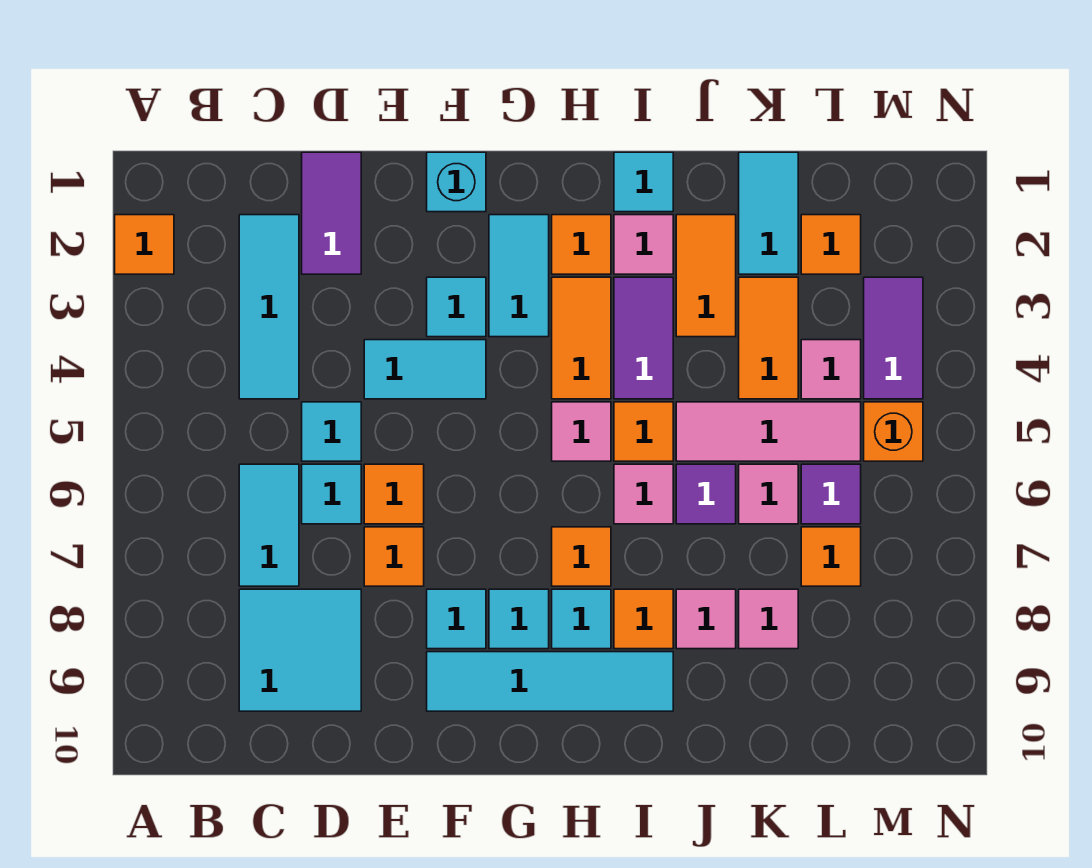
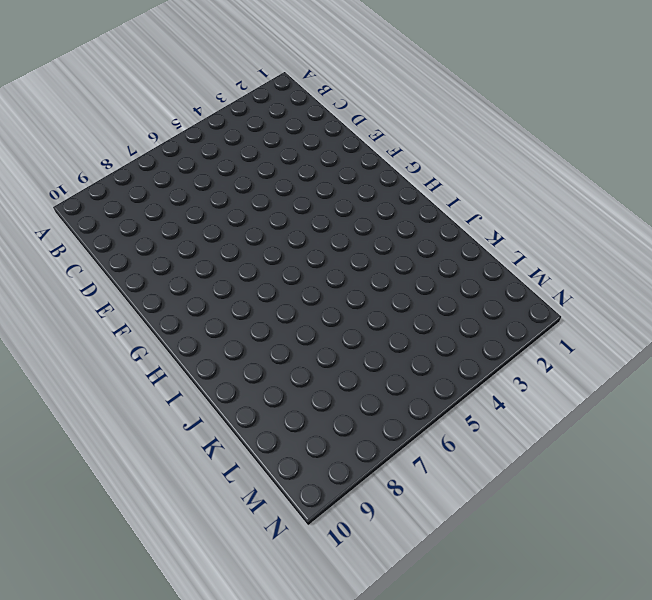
none -> orange 1x1 tile [115,215,174,274]
none -> cyan 1x3 tile [239,215,299,399]
none -> cyan 1x2 tile [239,464,299,586]
none -> cyan 2x2 tile [239,589,361,711]

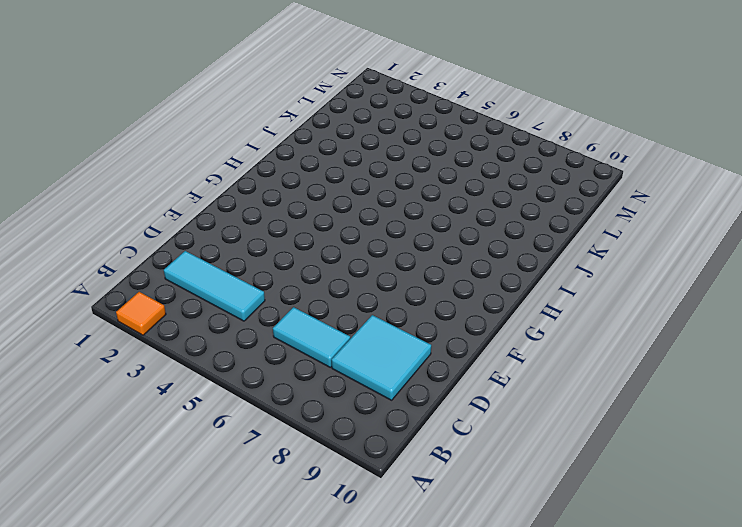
none -> purple 1x2 tile [302,152,361,274]
none -> cyan 1x1 tile [302,402,361,461]
none -> cyan 1x1 tile [302,464,361,524]
none -> cyan 1x2 tile [364,340,486,399]

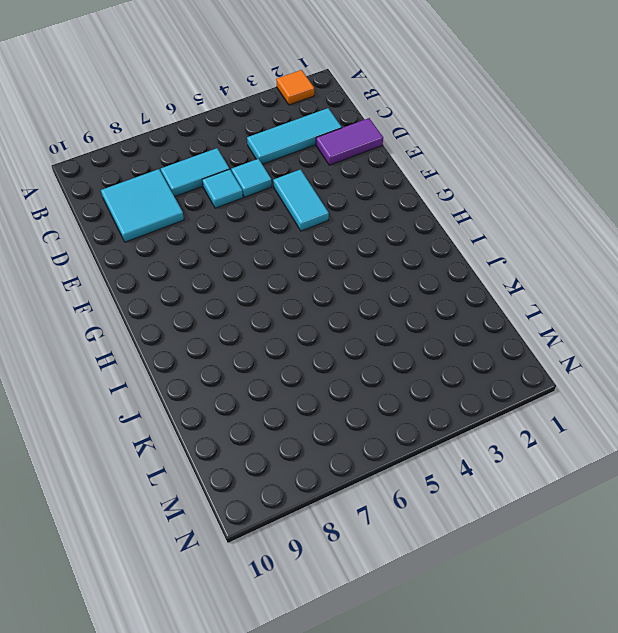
none -> orange 1x1 tile [364,464,424,524]
none -> orange 1x1 tile [364,527,424,586]
none -> cyan 1x1 brick [427,152,486,212]
none -> cyan 1x1 tile [427,277,486,337]

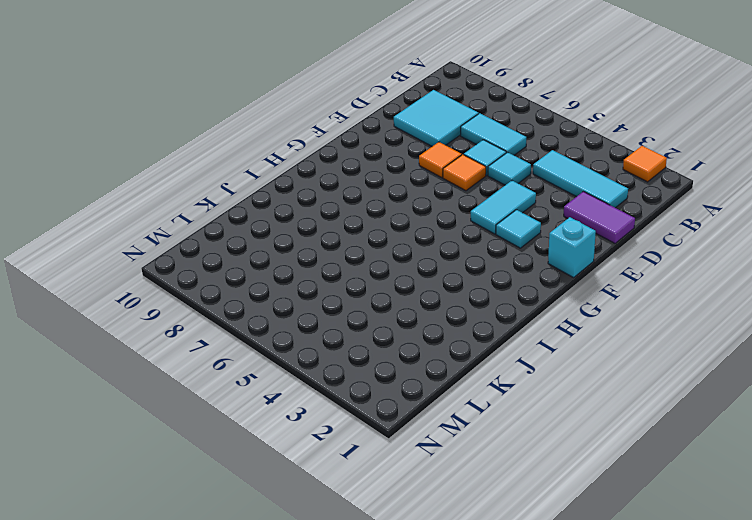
none -> cyan 1x1 tile [427,589,486,649]
none -> cyan 1x4 tile [427,652,673,711]
none -> cyan 1x2 tile [489,215,549,337]
none -> cyan 1x1 tile [489,589,549,649]

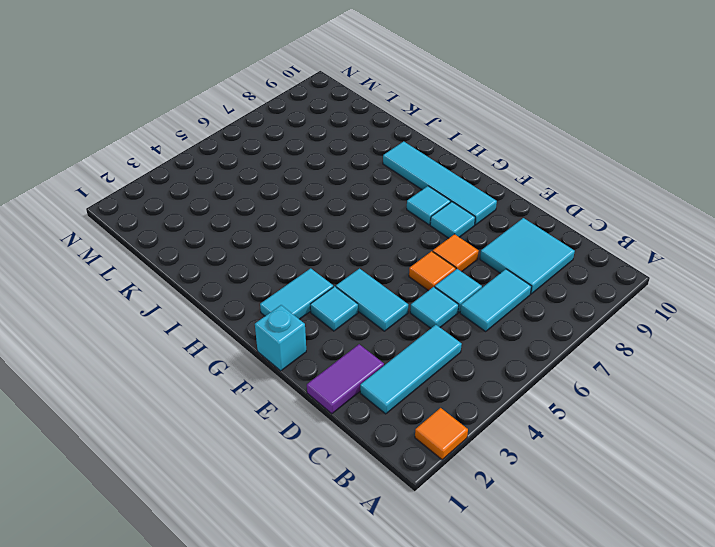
none -> orange 1x1 tile [552,215,611,274]
none -> orange 1x2 tile [552,277,611,399]
none -> pink 1x1 tile [552,402,611,461]
none -> orange 1x1 tile [552,527,611,586]

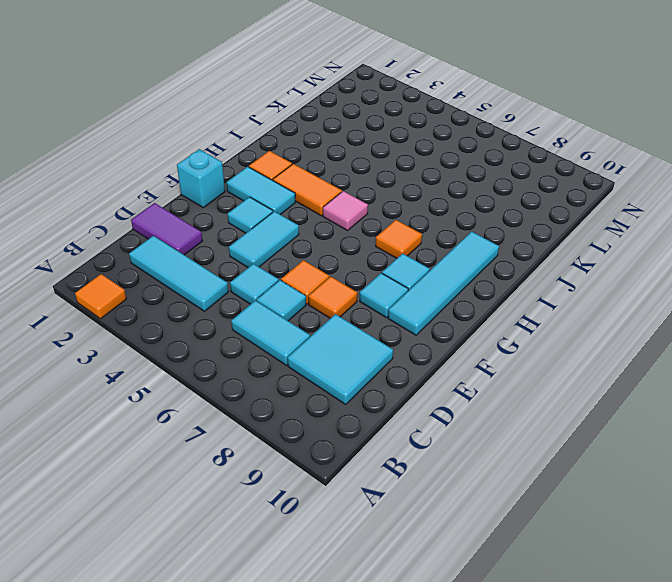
none -> cyan 1x1 tile [552,589,611,649]
none -> cyan 1x1 tile [614,152,673,212]
none -> pink 1x1 tile [614,215,673,274]
none -> purple 1x2 tile [614,277,673,399]

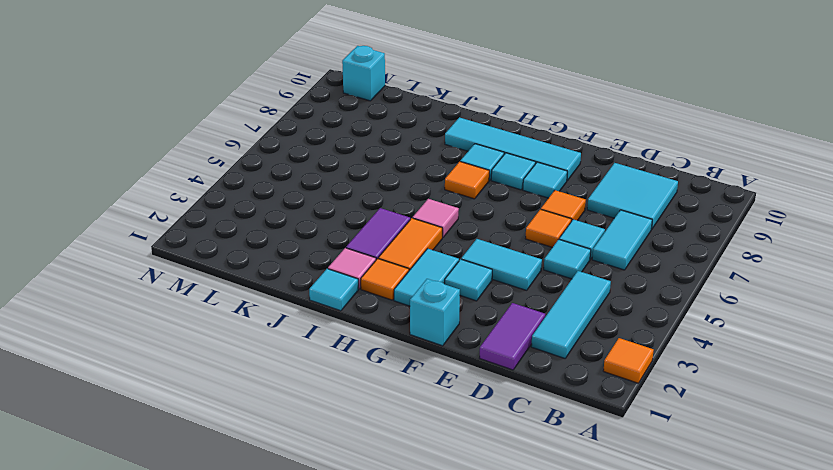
cyan 1x1 brick [342,46,385,101] -> none
none -> orange 1x1 tile [614,402,673,461]
none -> pink 1x1 tile [614,464,673,524]
none -> orange 1x1 tile [614,589,673,649]
none -> orange 1x2 tile [676,215,736,337]

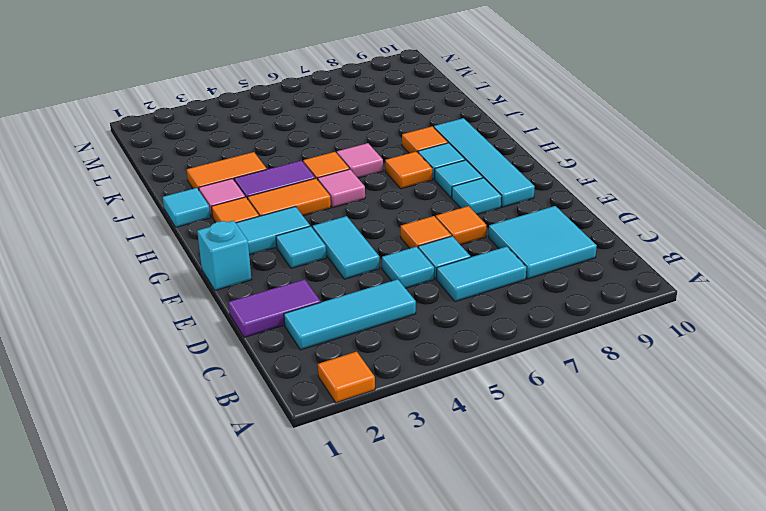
none -> pink 1x3 tile [676,402,861,461]
none -> purple 1x1 tile [676,464,736,524]
none -> pink 1x1 tile [676,589,736,649]
none -> cyan 1x2 tile [739,152,798,274]

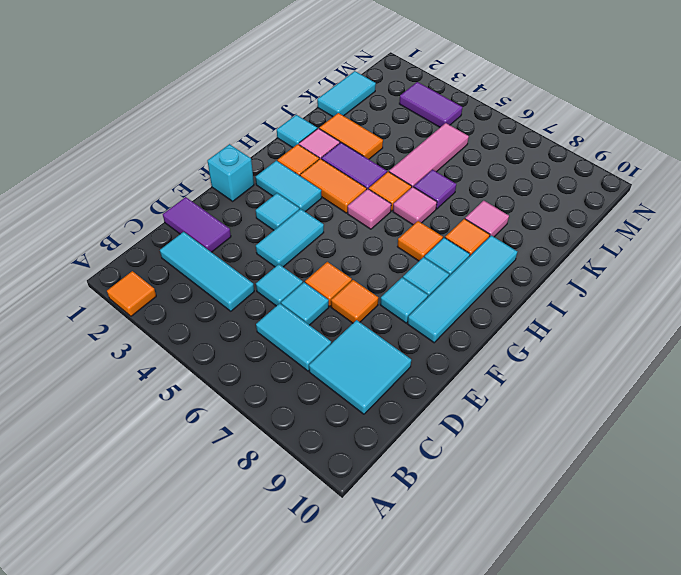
cyan 1x2 tile [317,71,376,117] -> cyan 1x2 tile turned to [739,152,798,274]
none -> orange 1x2 tile [739,277,798,399]
none -> pink 1x1 tile [739,464,798,524]
none -> pink 1x1 tile [739,589,798,649]
none -> orange 1x1 tile [801,215,861,274]

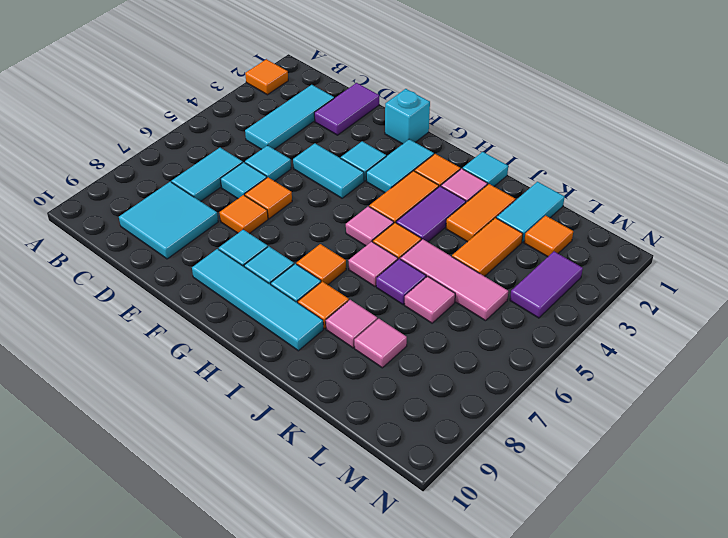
none -> pink 1x1 tile [801,340,861,399]
none -> purple 1x1 tile [801,464,861,524]
none -> orange 1x1 tile [801,527,861,586]
none -> orange 1x1 brick [864,402,923,461]

